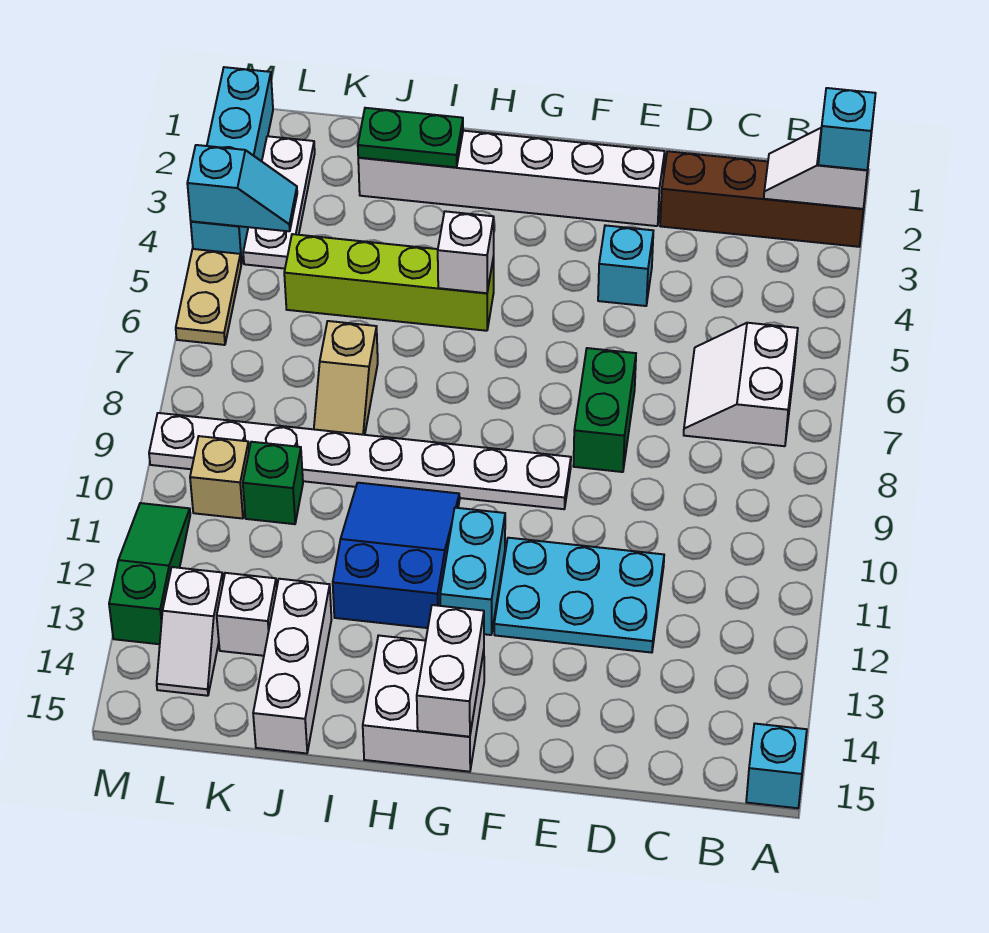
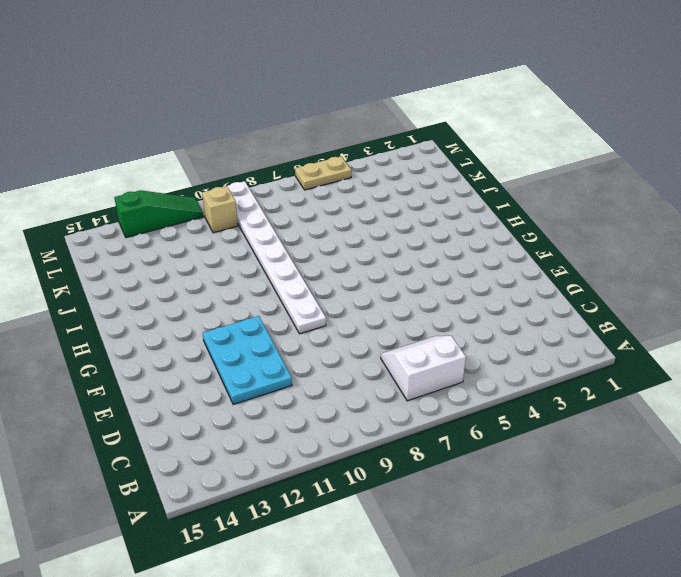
none -> brown 1x4 brick [660,151,865,247]
none -> cyan 1x1 brick [746,724,807,808]
none -> white 1x6 brick [358,131,665,226]

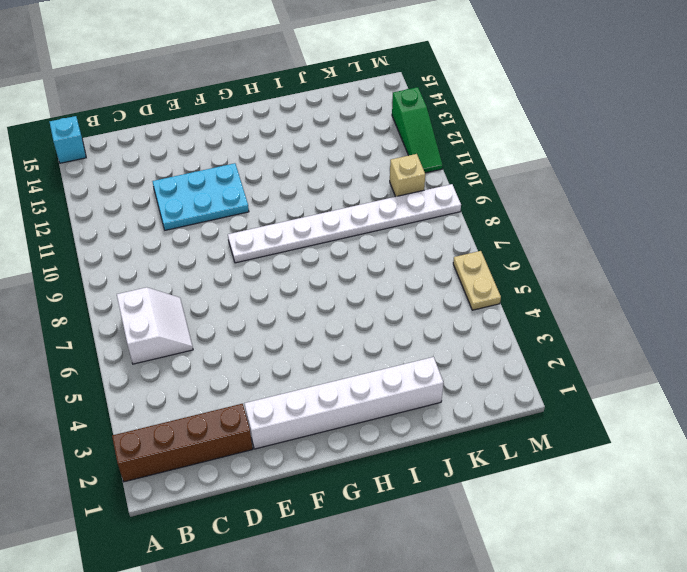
none -> cyan 1x1 brick [598,225,653,306]
none -> green 1x2 brick [573,348,636,472]
none -> cyan 1x2 brick [440,508,505,635]

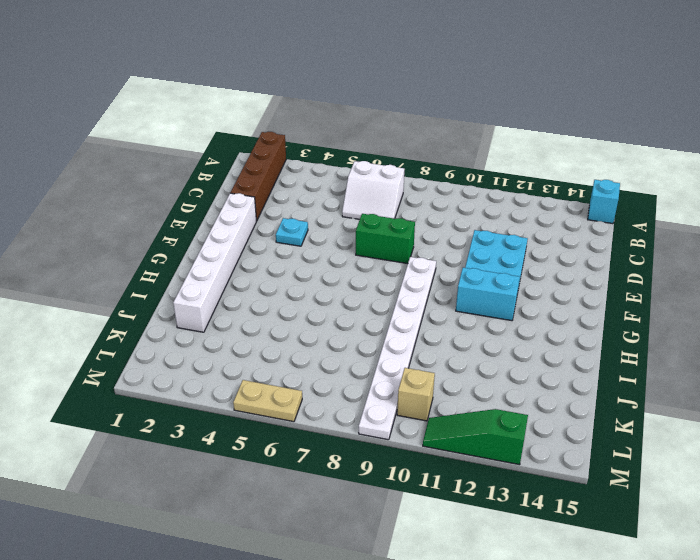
cyan 1x1 plate [276,218,308,246] -> cyan 1x1 brick [598,225,653,306]
none -> white 2x2 brick [363,635,484,772]
none -> lime 1x4 brick [284,234,494,331]
none -> blue 2x3 slope [333,483,460,628]

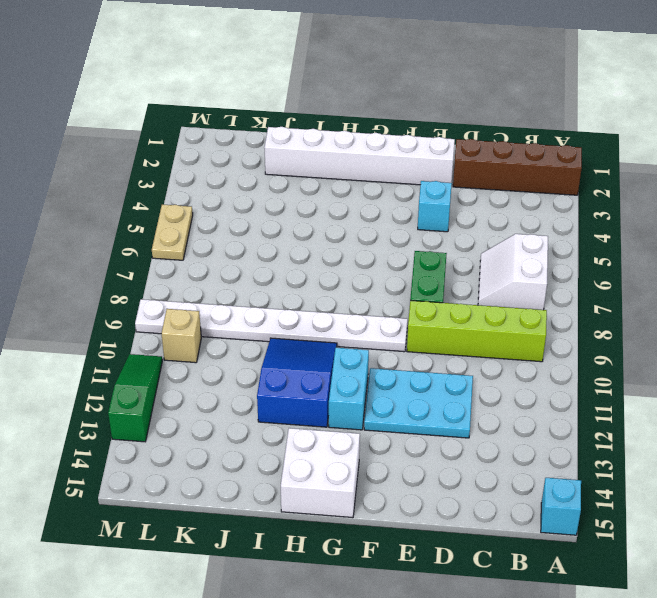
lime 1x4 brick [407,300,547,362] -> lime 1x4 brick moved to [284,234,494,331]
none -> tan 1x2 slope [314,321,378,435]
none -> white 1x3 brick [253,579,331,754]
none -> green 1x1 brick [243,442,303,524]

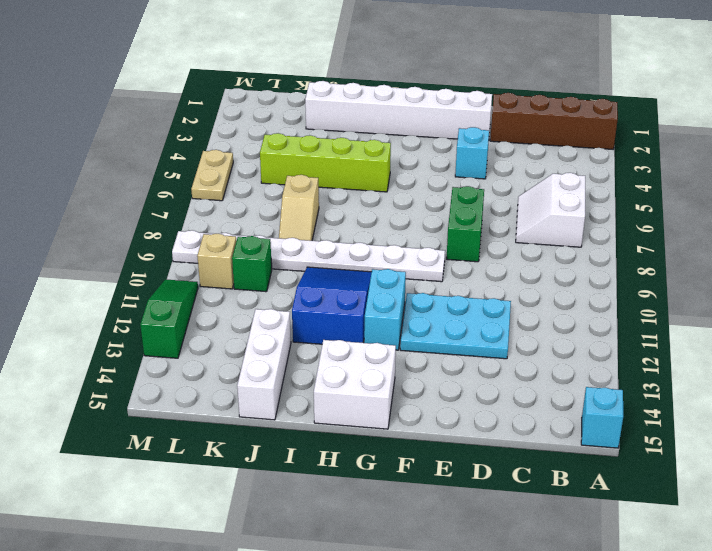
none -> white 1x1 brick [217,573,277,656]
none -> white 1x3 plate [243,136,315,269]
none -> white 1x2 slope [157,567,223,696]

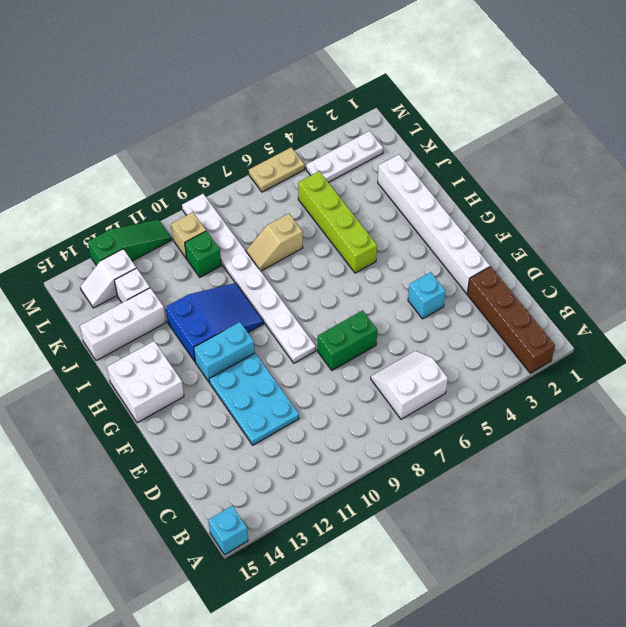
none -> cyan 1x4 brick [191,67,273,264]
none -> white 1x2 slope [764,128,870,209]
none -> white 1x2 brick [417,605,484,737]

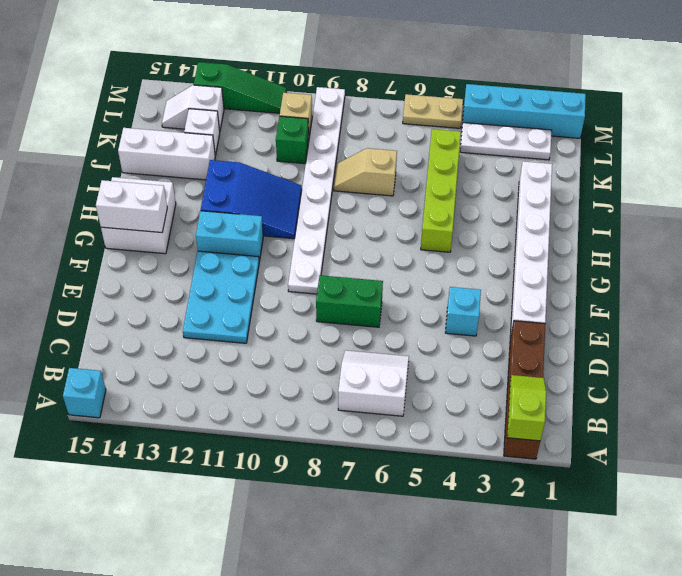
lime 1x2 slope [507,375,546,441] -> white 1x2 slope [764,128,870,209]
none -> white 1x1 brick [438,211,494,293]
none -> green 1x2 plate [358,108,463,167]
none -> cyan 1x2 slope [187,145,297,231]

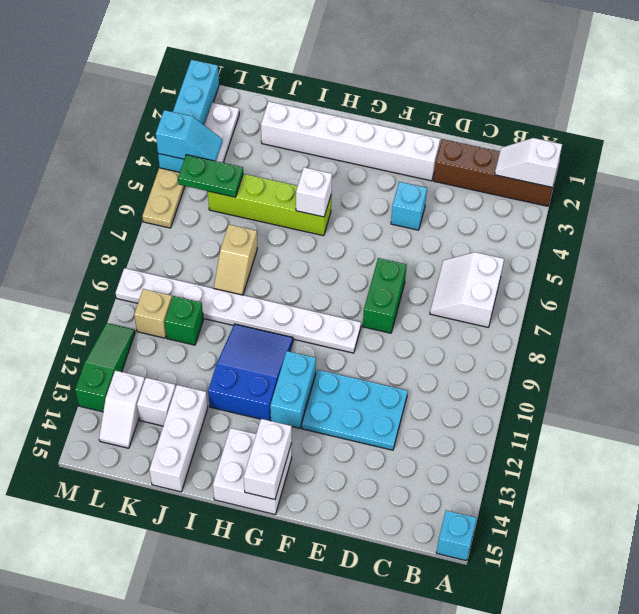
green 1x2 plate [178,155,243,197] -> green 1x2 plate moved to [358,108,463,167]
none -> cyan 1x1 brick [818,88,876,170]

